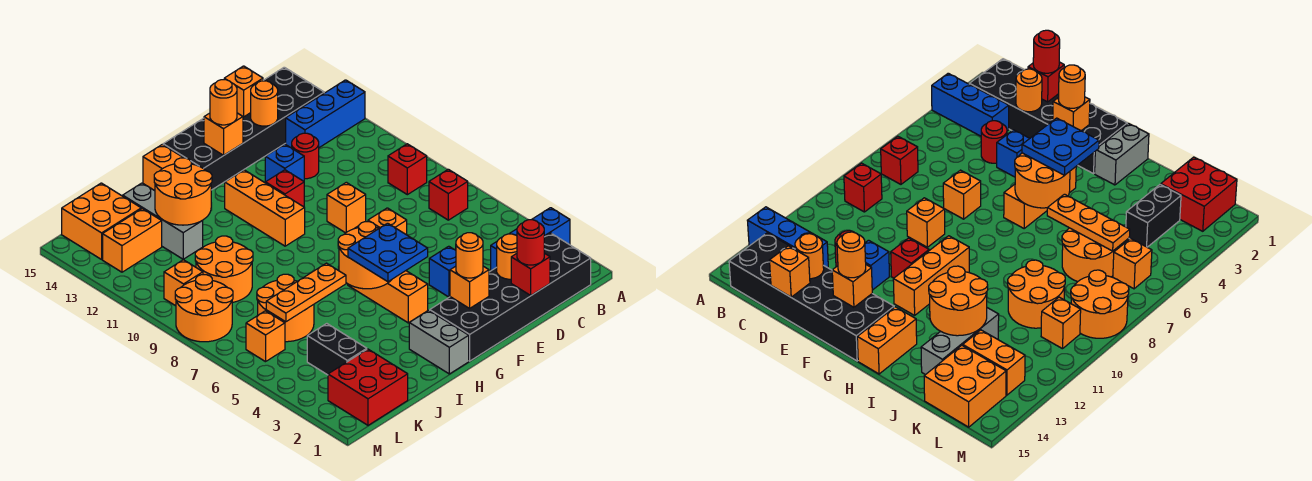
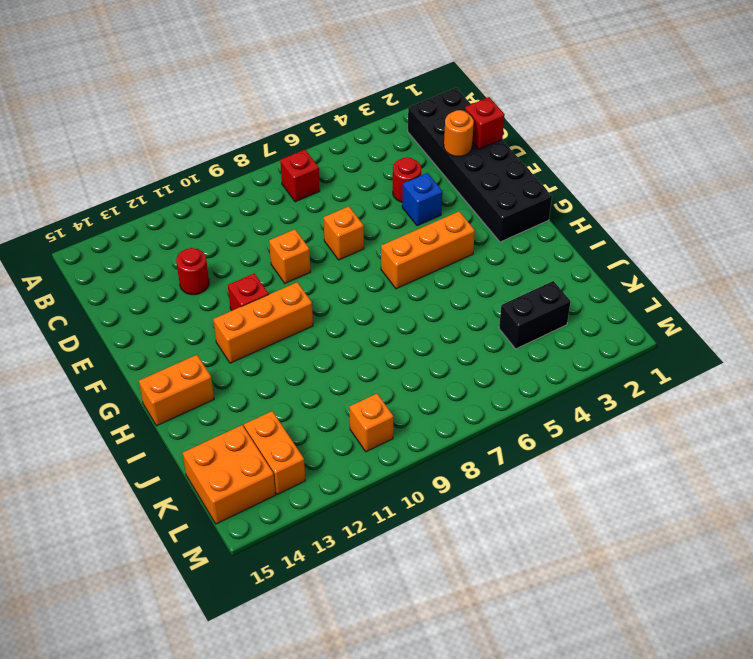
none -> blue 1x3 brick [491,208,570,271]
none -> blue 1x3 brick [286,80,365,148]
none -> red 1x1 brick [388,144,427,195]
none -> black 2x6 brick [163,67,324,190]

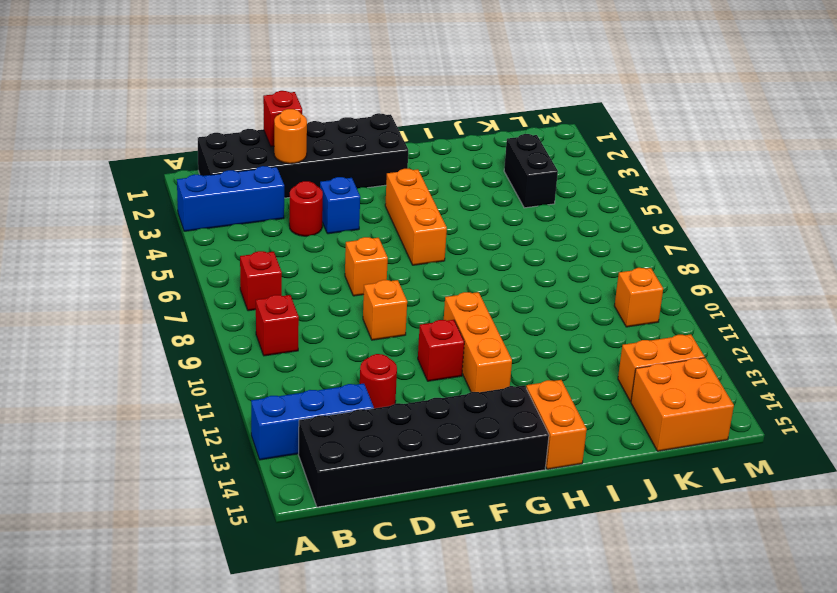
none -> blue 1x1 brick [265,144,304,183]
none -> grey 1x2 brick [409,310,469,374]
none -> orange 2x2 round brick [257,274,314,342]
none -> orange 2x2 round brick [195,236,253,303]

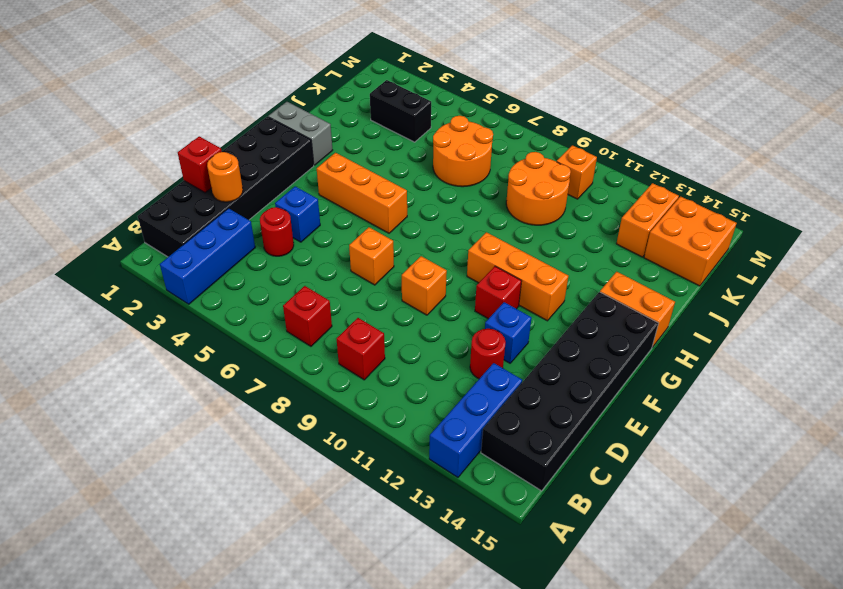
none -> grey 1x3 brick [123,183,203,259]
none -> red 2x2 brick [328,349,408,425]
none -> orange 1x1 brick [246,311,285,362]
none -> orange 2x2 round brick [175,275,233,342]

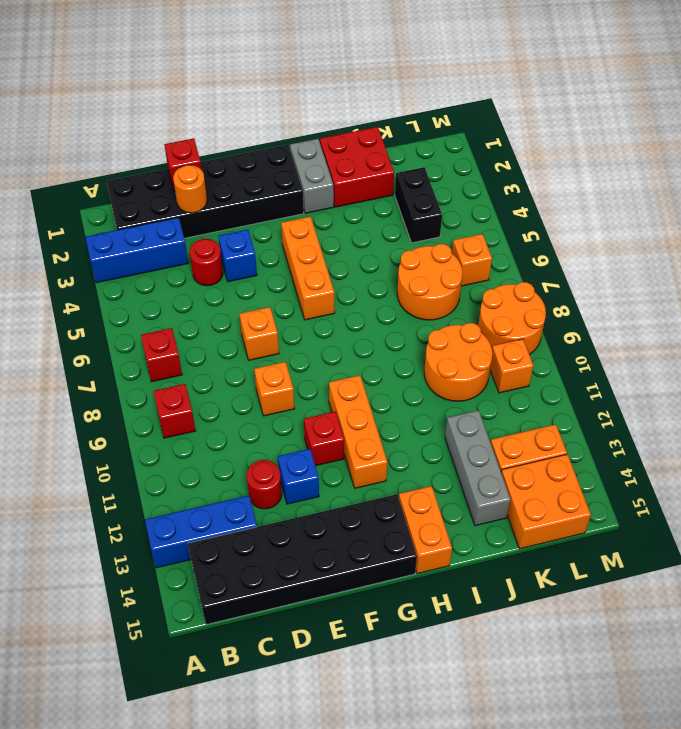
red 2x2 brick [320,127,394,207] -> red 2x2 brick moved to [328,349,408,425]
none -> orange 1x1 round brick [251,81,278,126]
none -> orange 1x1 brick [224,66,263,117]
none -> orange 1x1 brick [450,266,489,308]
none -> orange 1x1 brick [204,113,243,155]

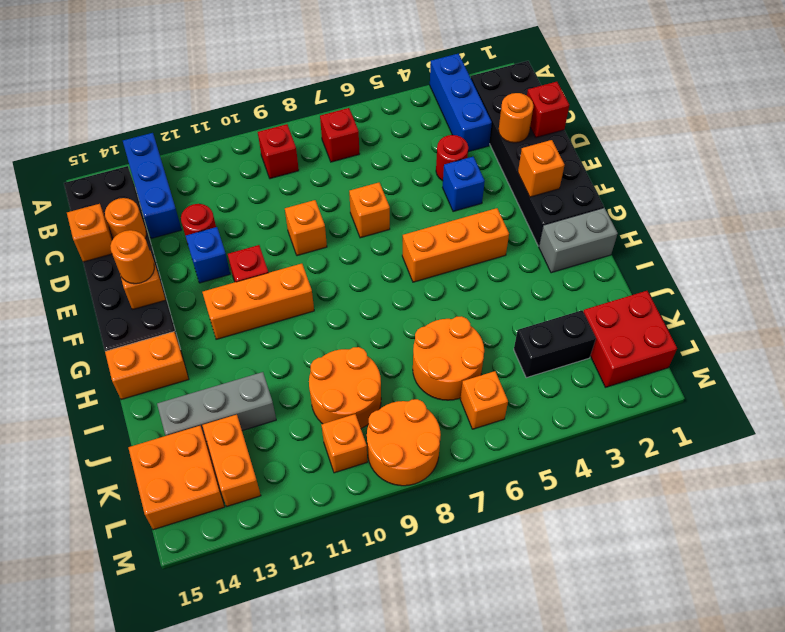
none -> orange 2x2 round brick [338,222,391,289]
none -> orange 1x3 plate [266,263,346,322]
none -> orange 2x2 round brick [154,158,212,225]
none -> red 1x1 round brick [517,220,544,265]

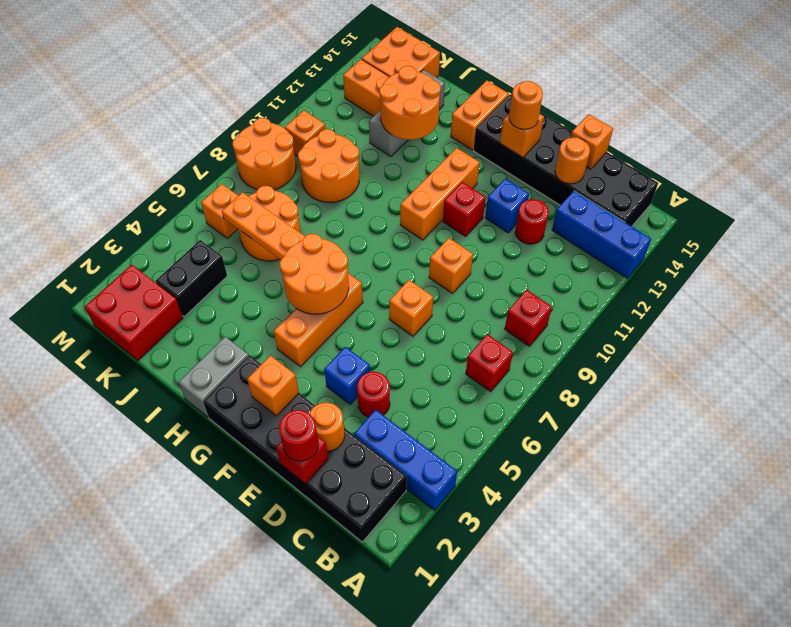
none -> orange 1x1 round brick [456,233,483,278]
none -> blue 2x2 plate [348,223,428,282]

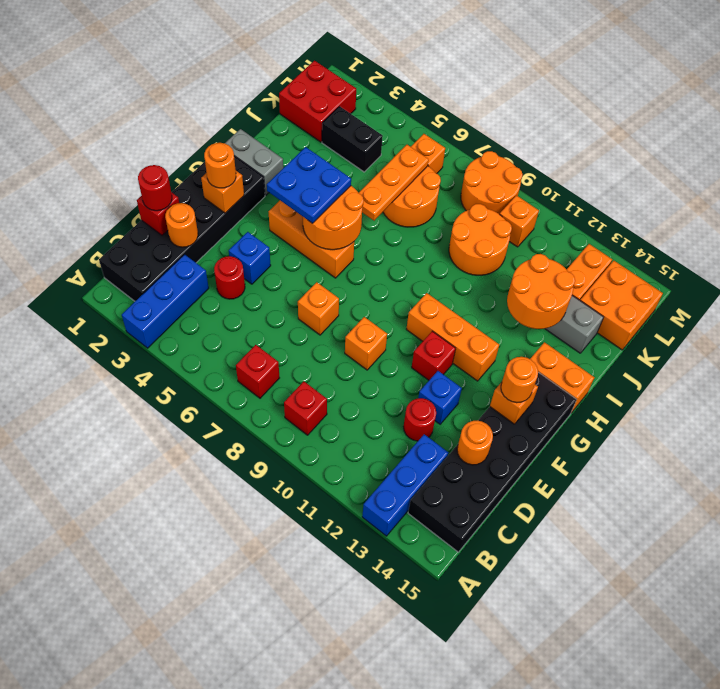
none -> orange 1x1 brick [224,66,263,117]

